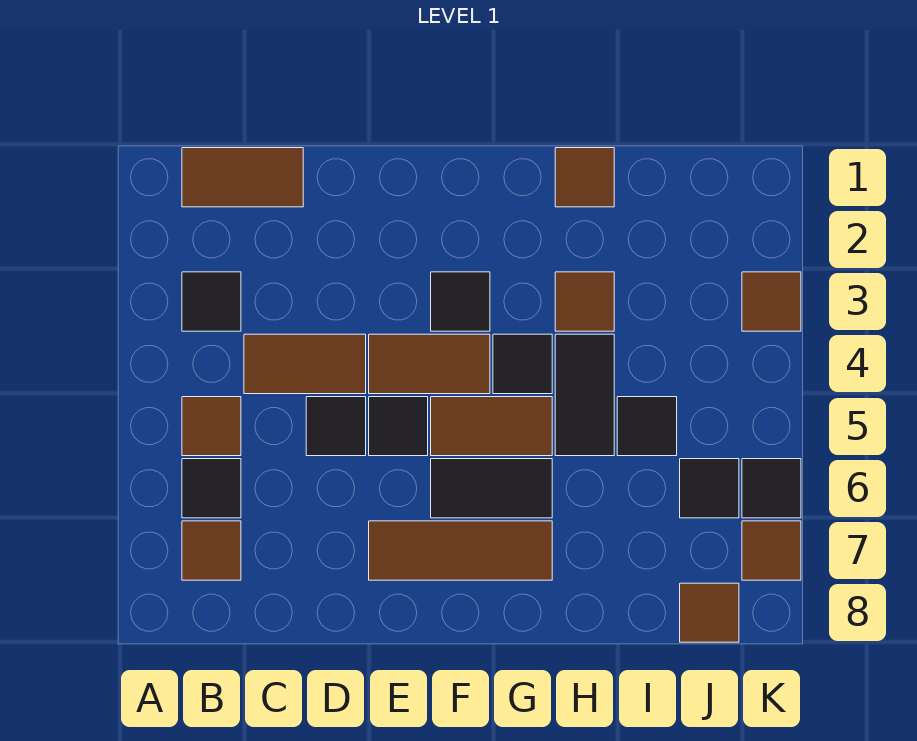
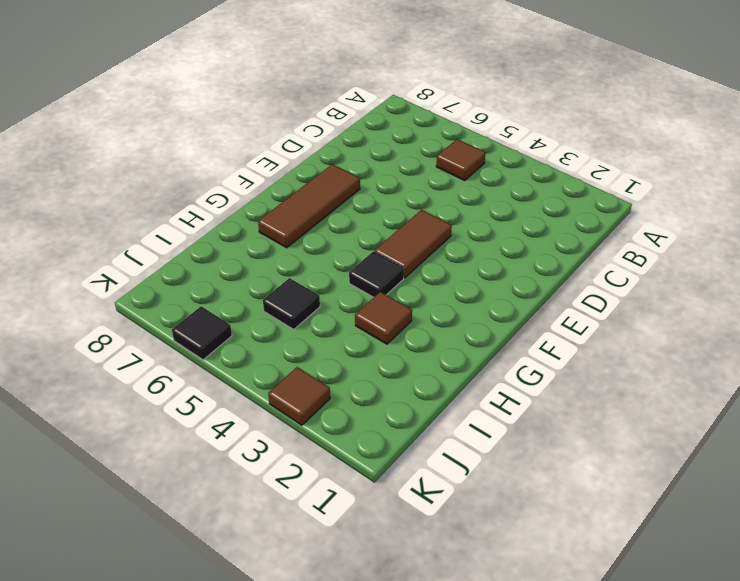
none -> brown 1x2 tile [182,148,303,207]
none -> black 1x1 tile [182,272,241,331]
none -> black 1x1 tile [182,459,241,518]

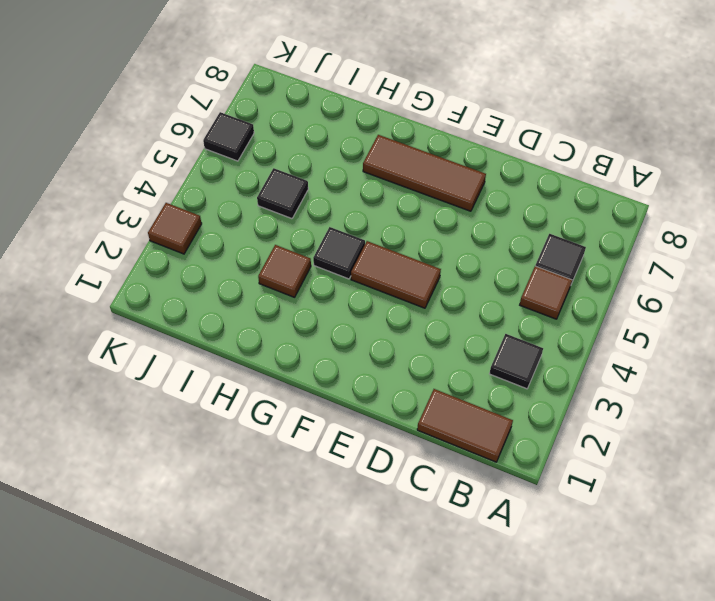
none -> brown 1x1 tile [182,521,241,580]
none -> brown 1x2 tile [244,334,366,394]
none -> black 1x1 tile [306,397,366,456]

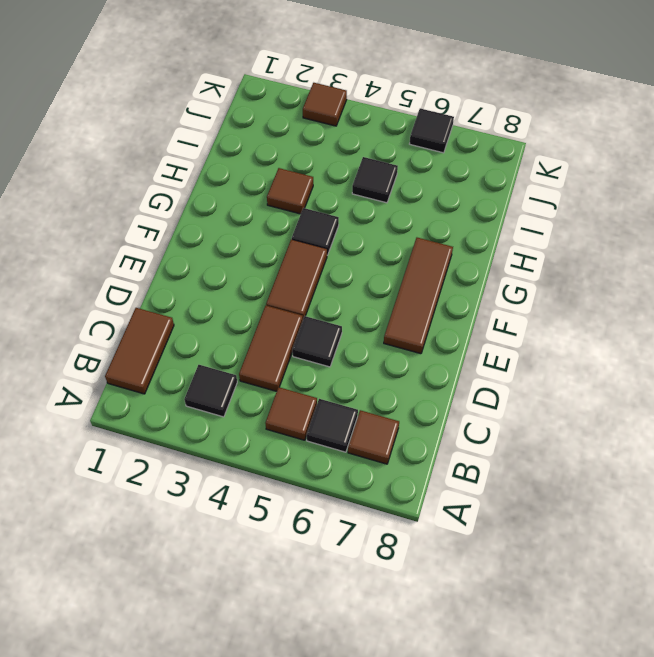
none -> black 1x1 tile [369,397,428,456]
none -> black 1x1 tile [431,272,490,331]
none -> brown 1x2 tile [431,397,552,456]

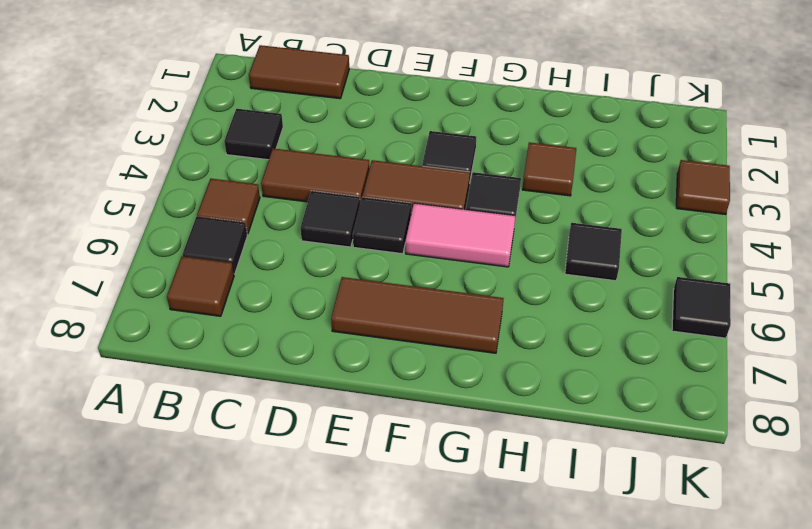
pink 1x2 tile [406,203,516,267] -> brown 1x2 tile [431,397,552,456]
none -> black 1x2 tile [431,459,552,518]
none -> brown 1x1 tile [555,148,614,207]
none -> black 1x2 tile [555,334,614,456]

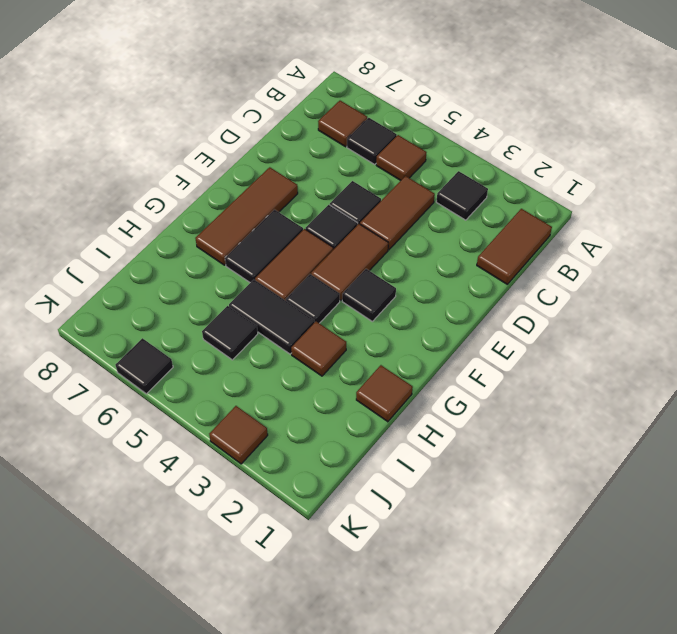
none -> black 1x1 tile [680,459,739,518]
none -> brown 1x1 tile [680,583,739,642]
none -> brown 1x1 tile [742,521,801,580]

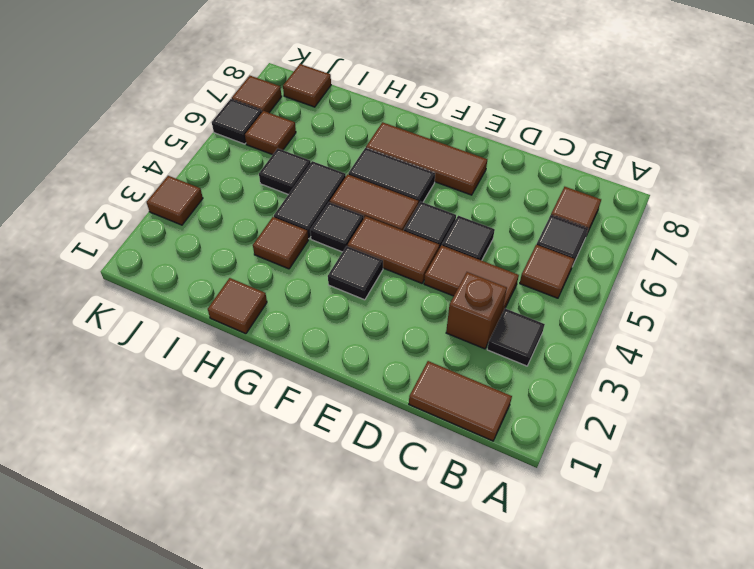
brown 1x1 brick [446,272,507,349] -> none
brown 1x1 tile [245,111,296,155] -> black 1x1 tile [680,459,739,518]

